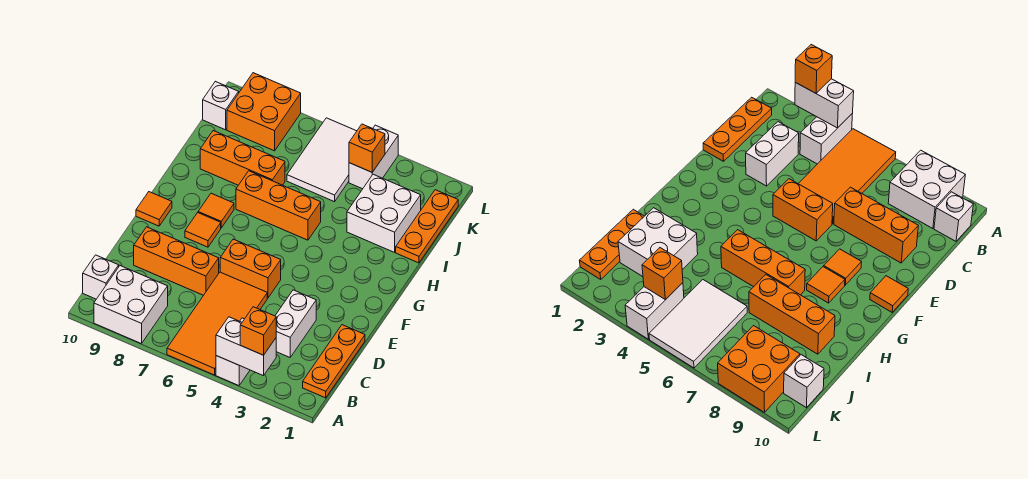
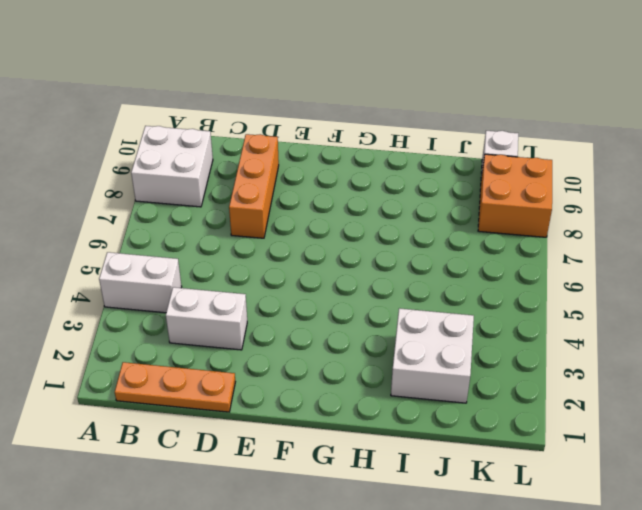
none -> orange 2x4 tile [167,272,267,375]
none -> white 1x1 brick [83,255,119,299]
none -> orange 1x2 brick [220,239,281,298]

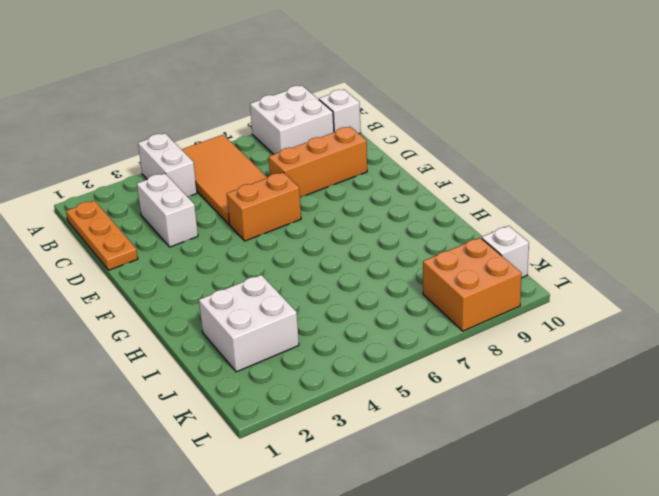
none -> orange 1x1 tile [185,213,221,247]
none -> orange 1x1 tile [136,192,172,226]
none -> orange 1x1 tile [198,193,234,228]

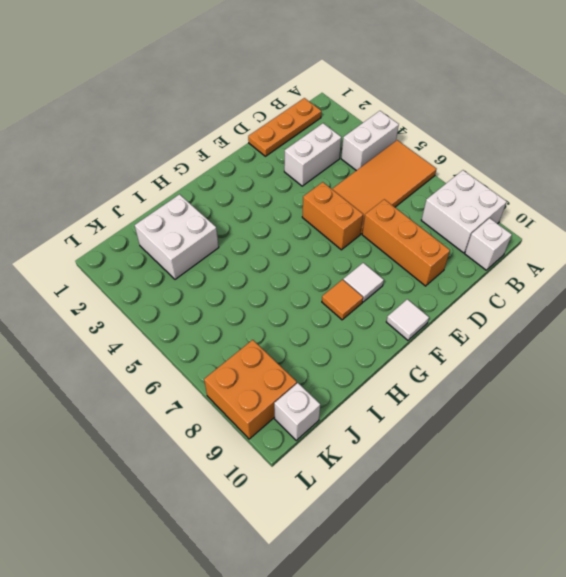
white 1x1 tile [343,263,384,302] -> orange 1x1 tile [185,213,221,247]
white 1x1 tile [386,299,429,340] -> orange 1x1 tile [136,192,172,226]
none -> orange 1x3 brick [236,171,321,240]
none -> orange 1x3 plate [396,190,458,263]
none -> orange 1x3 brick [200,131,285,185]

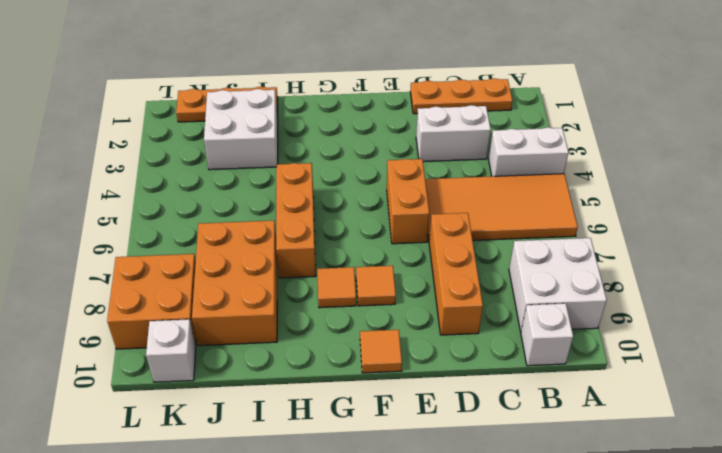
orange 2x3 brick [192,221,277,346] -> orange 1x3 brick [200,131,285,185]
none -> white 2x3 tile [287,118,357,202]
none -> white 1x2 brick [349,125,398,189]
none -> white 1x2 brick [216,317,276,376]

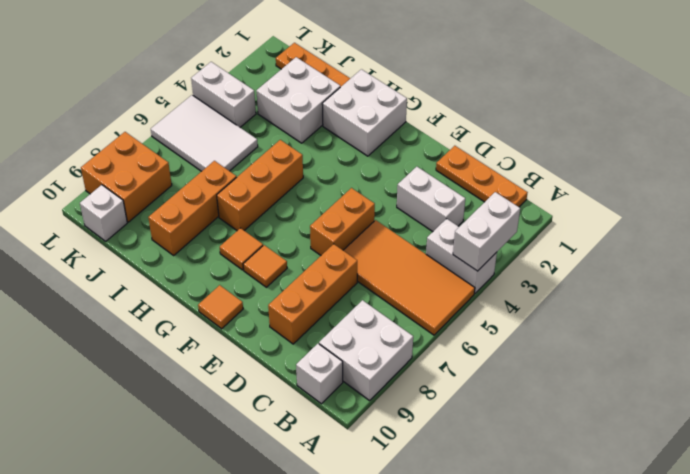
white 2x2 brick [322,69,407,156] -> none
none -> orange 1x1 brick [349,124,385,172]
none -> orange 1x1 brick [240,307,276,355]

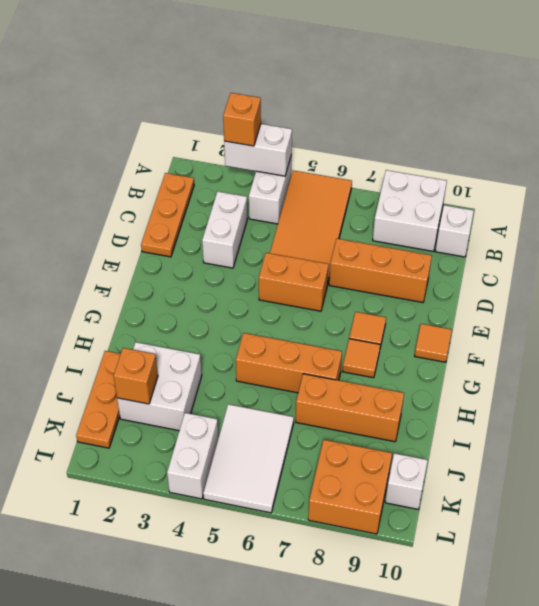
orange 1x1 brick [114,348,158,404] -> orange 1x1 brick moved to [349,124,385,172]

